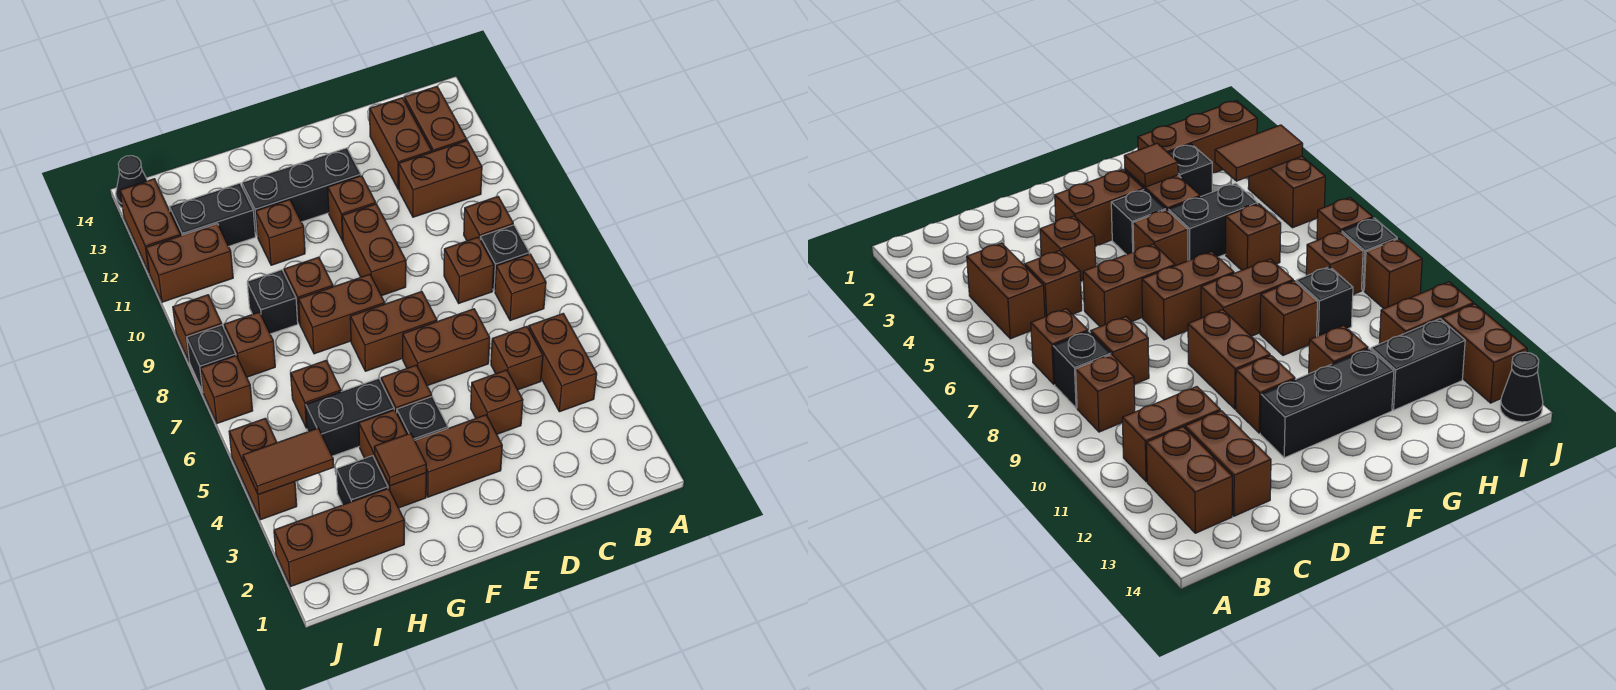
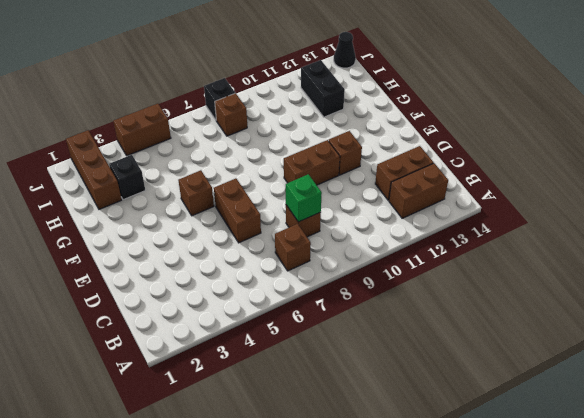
green 1x1 brick [286,174,322,222] -> none
none -> brown 1x2 brick [529,314,597,412]
none -> black 1x1 brick [480,225,530,291]
none -> brown 1x1 brick [464,197,513,241]
none -> brown 1x2 brick [399,141,482,217]

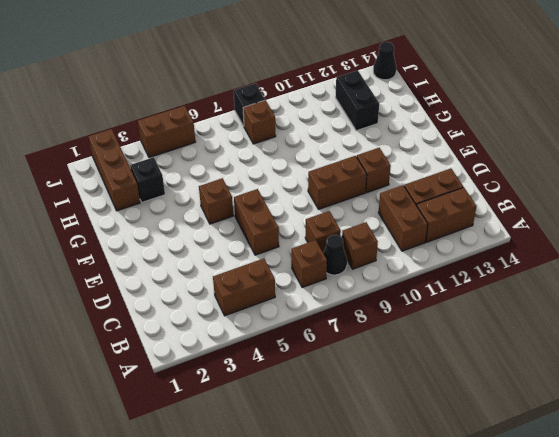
black 1x1 cone [323,235,347,275] -> black 1x1 brick [480,225,530,291]
none -> brown 1x1 brick [491,326,543,390]
none -> brown 1x1 brick [471,370,523,434]
none -> brown 1x2 brick [415,415,502,497]
none -> brown 1x2 brick [350,292,437,371]

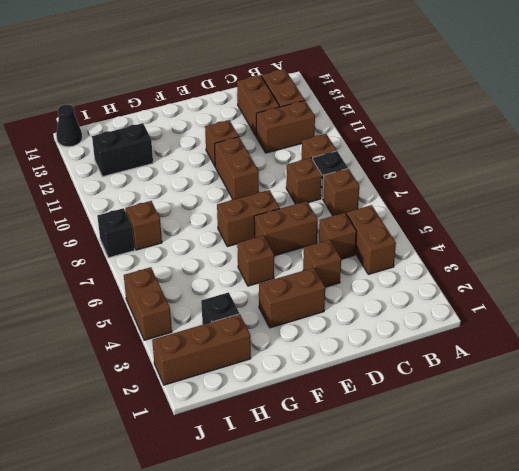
none -> black 1x3 brick [242,148,361,237]
none -> black 1x1 brick [397,397,448,440]
none -> brown 1x2 brick [299,274,385,354]
none -> brown 1x2 brick [359,410,426,508]

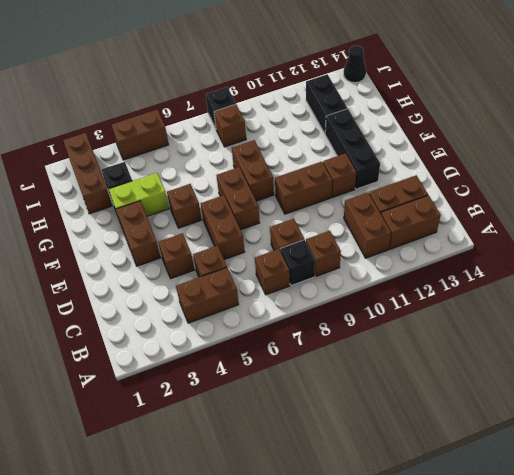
lime 1x2 brick [109,173,169,221] -> brown 1x2 brick [359,410,426,508]
none -> black 1x1 brick [397,397,448,440]
none -> black 1x2 brick [306,379,394,456]
none -> brown 1x1 brick [284,257,333,324]
none -> brown 1x1 brick [256,200,305,265]

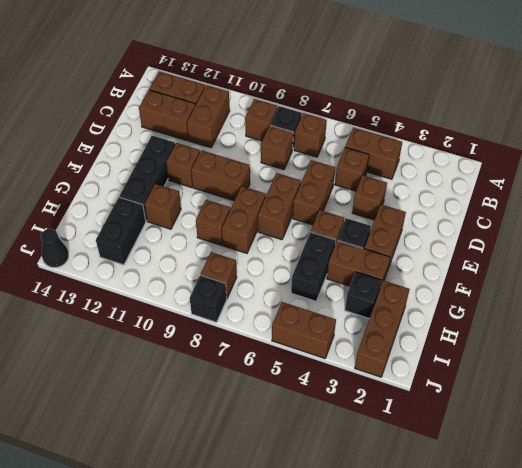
none -> brown 1x1 brick [291,361,341,428]
none -> black 1x1 brick [247,270,298,334]
none -> brown 1x2 brick [146,224,233,302]
none -> brown 1x1 brick [201,356,253,423]

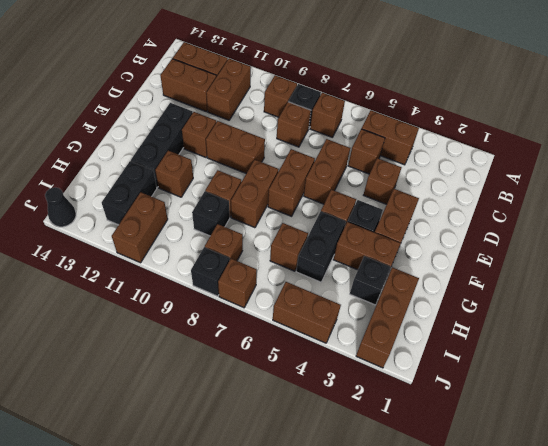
none -> brown 1x1 brick [173,295,222,362]
none -> brown 1x2 brick [120,179,180,272]
none -> brown 1x1 tile [374,433,426,486]
none -> brown 1x2 tile [243,428,334,495]

